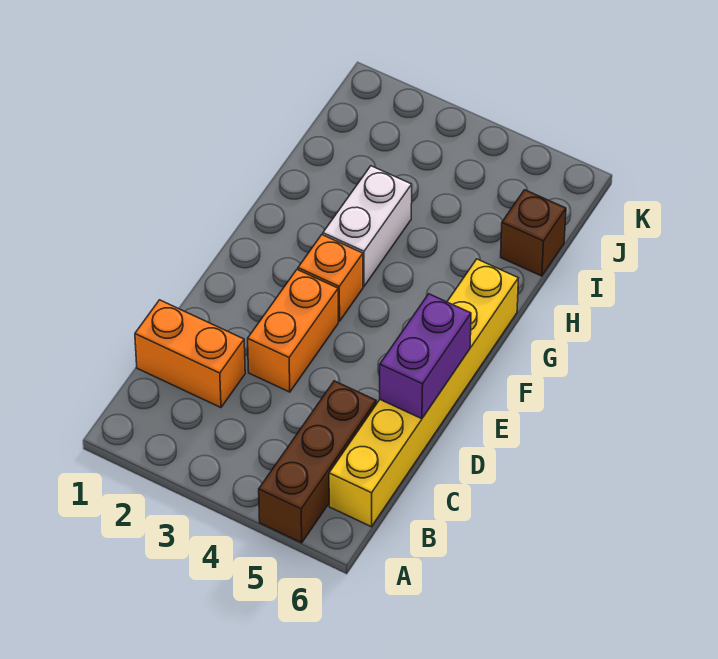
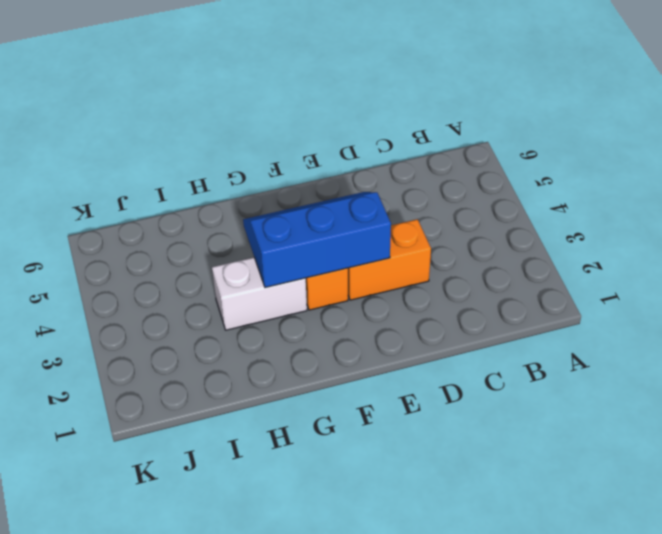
blue 2x3 slope [243,192,391,288] -> none
none -> brown 1x3 brick [259,381,376,543]
none -> yellow 1x6 brick [329,259,518,527]

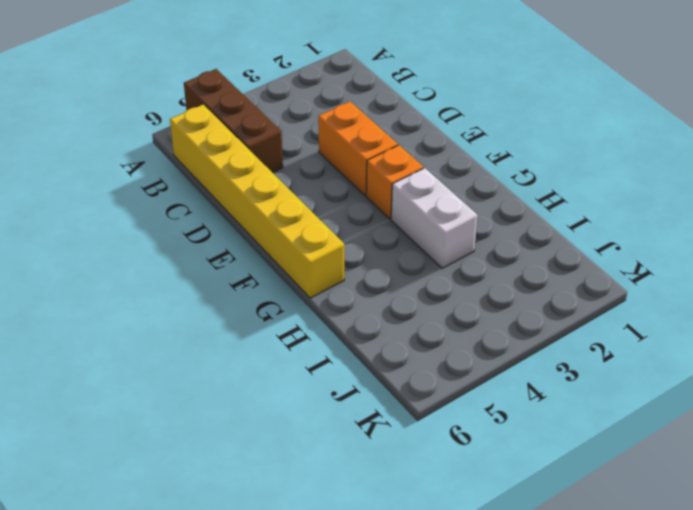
none -> orange 1x2 brick [135,300,245,408]
none -> brown 1x1 brick [501,190,566,276]

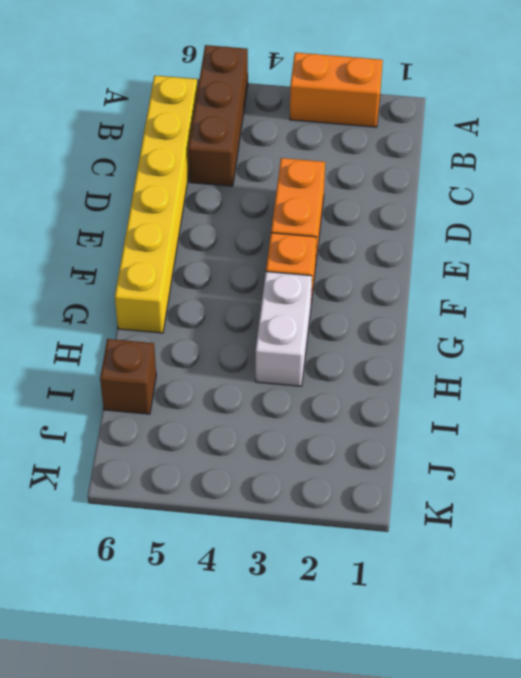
orange 1x2 brick [290,53,383,127] -> orange 1x2 brick moved to [135,300,245,408]
none -> purple 1x2 brick [380,294,471,419]

